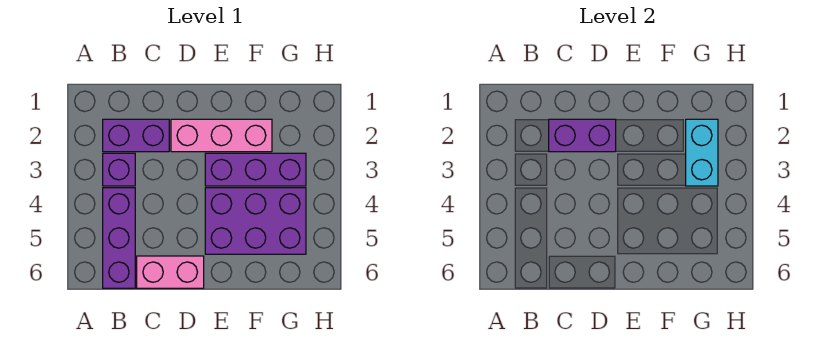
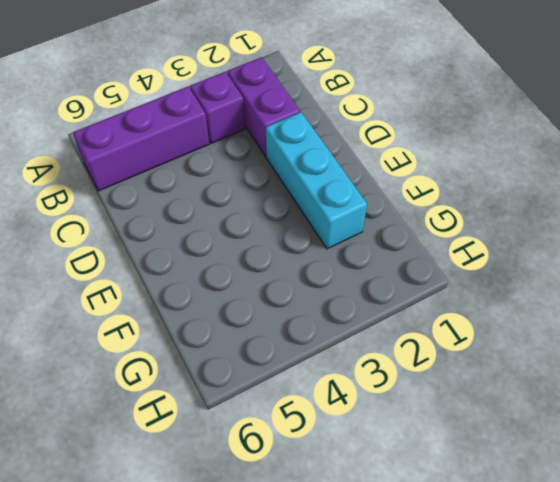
cyan 1x3 brick [266,112,367,249] -> pink 1x3 brick [171,119,272,152]
none -> pink 1x2 brick [137,256,204,288]
none -> purple 1x3 brick [205,153,306,186]

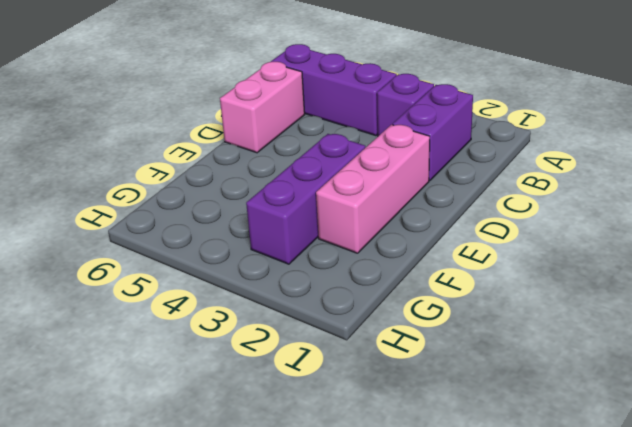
none -> purple 2x3 brick [205,188,306,254]
none -> purple 1x2 brick [549,119,616,152]

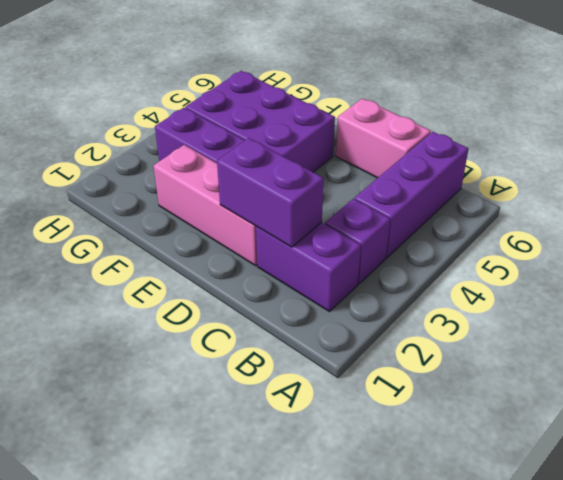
none -> cyan 1x2 brick [686,119,718,186]

